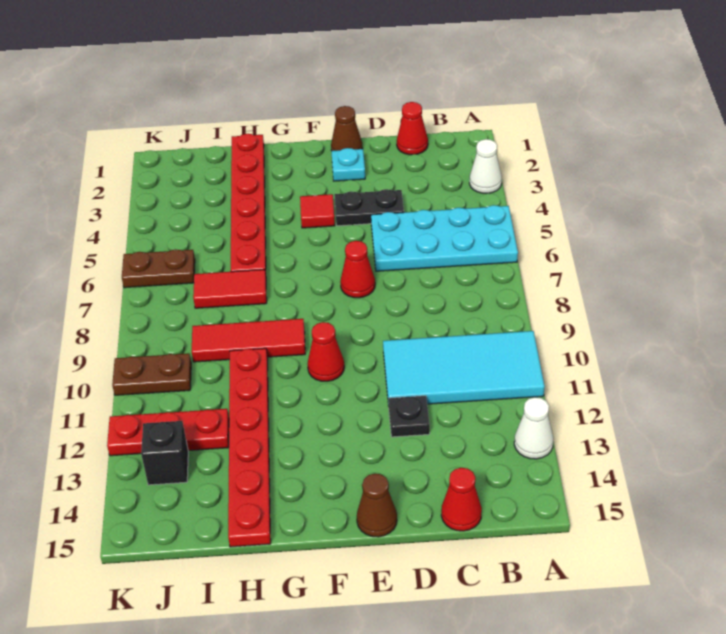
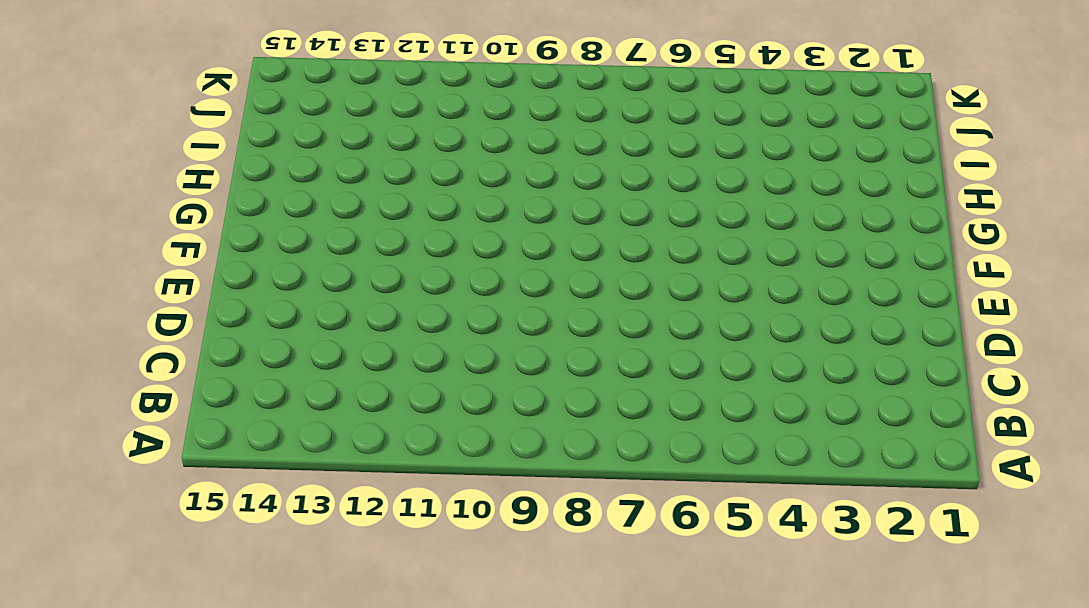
none -> white 1x1 cone [469,139,502,193]
none -> cyan 2x4 plate [371,205,518,271]
none -> cyan 2x4 tile [383,331,545,406]

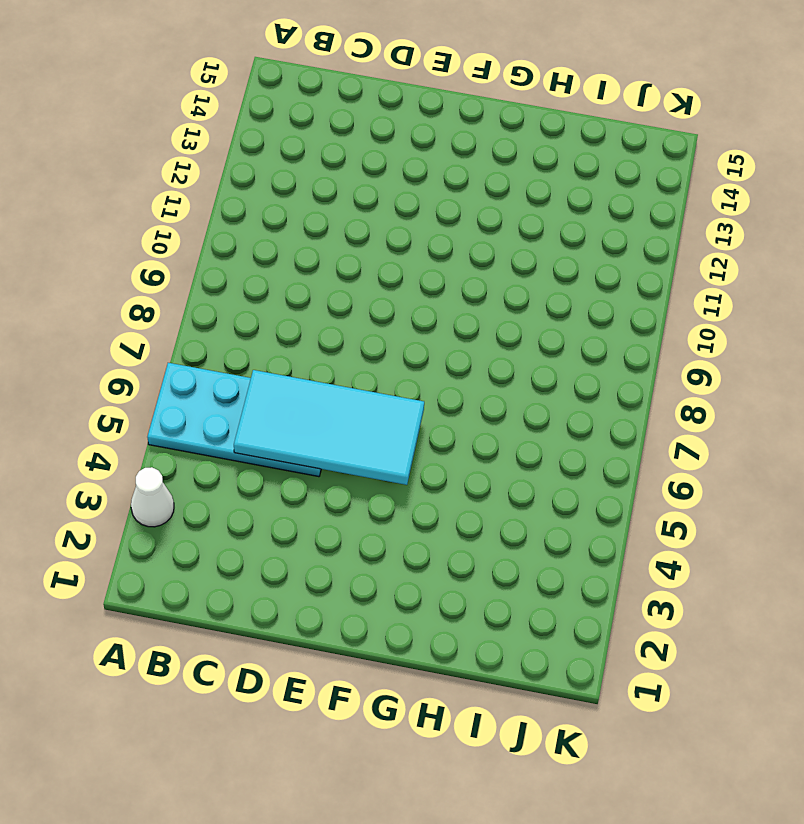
cyan 2x4 tile [234,370,424,485] -> cyan 2x4 tile moved to [383,331,545,406]
none -> white 1x1 cone [514,397,553,459]
none -> red 1x1 cone [397,102,428,155]
none -> red 1x1 cone [441,468,482,531]

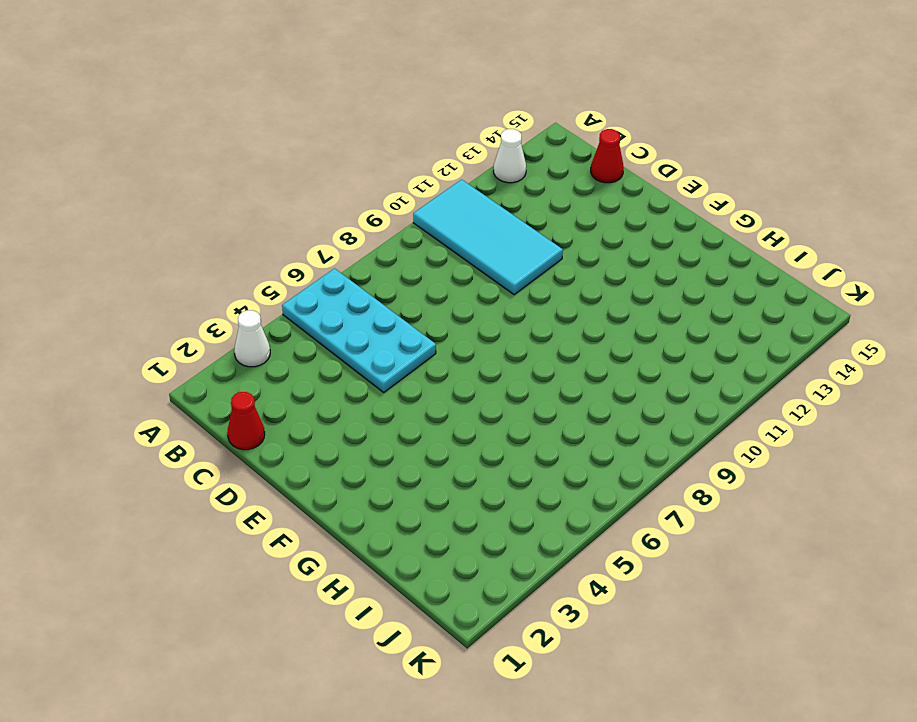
none -> black 1x2 plate [334,189,404,226]
none -> black 1x1 plate [388,396,430,437]
none -> brown 1x1 cone [331,106,362,151]

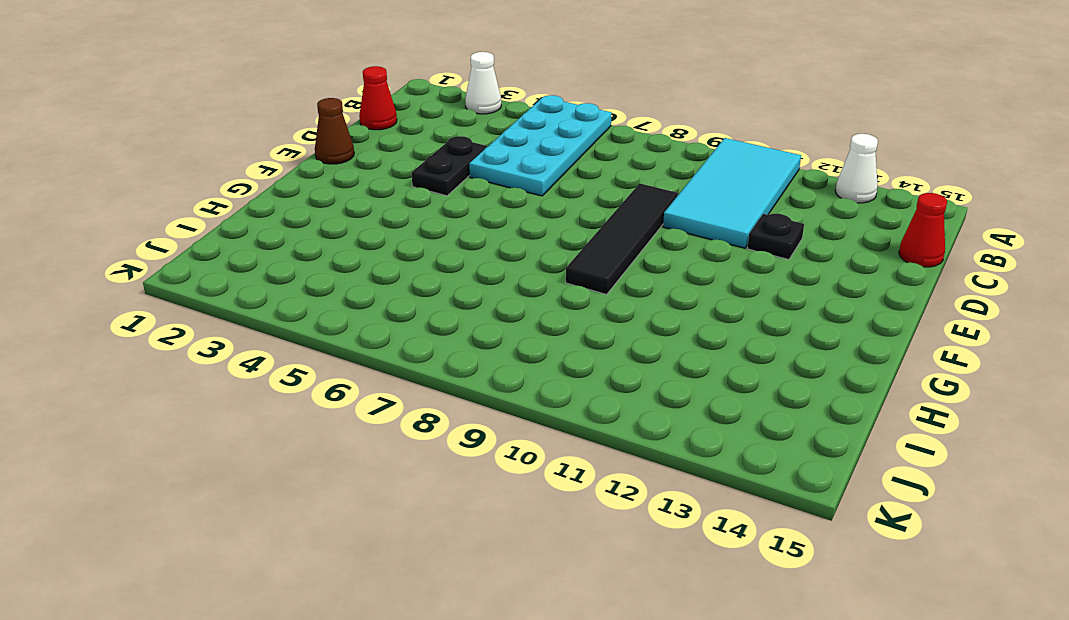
black 1x4 tile [566,183,678,294] -> red 1x3 tile [192,319,305,362]
none -> cyan 1x1 plate [331,148,365,181]
none -> red 1x1 cone [340,241,375,298]
none -> brown 1x1 cone [357,473,397,537]

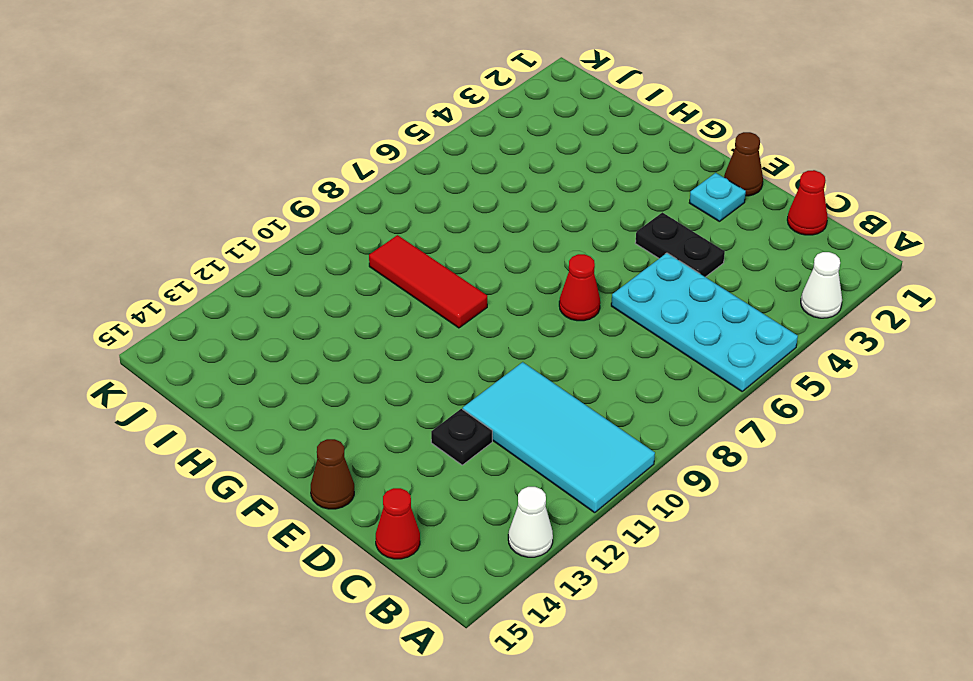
none -> red 1x1 tile [300,194,335,228]
none -> red 1x1 cone [308,322,344,381]
none -> red 1x6 plate [231,134,266,273]

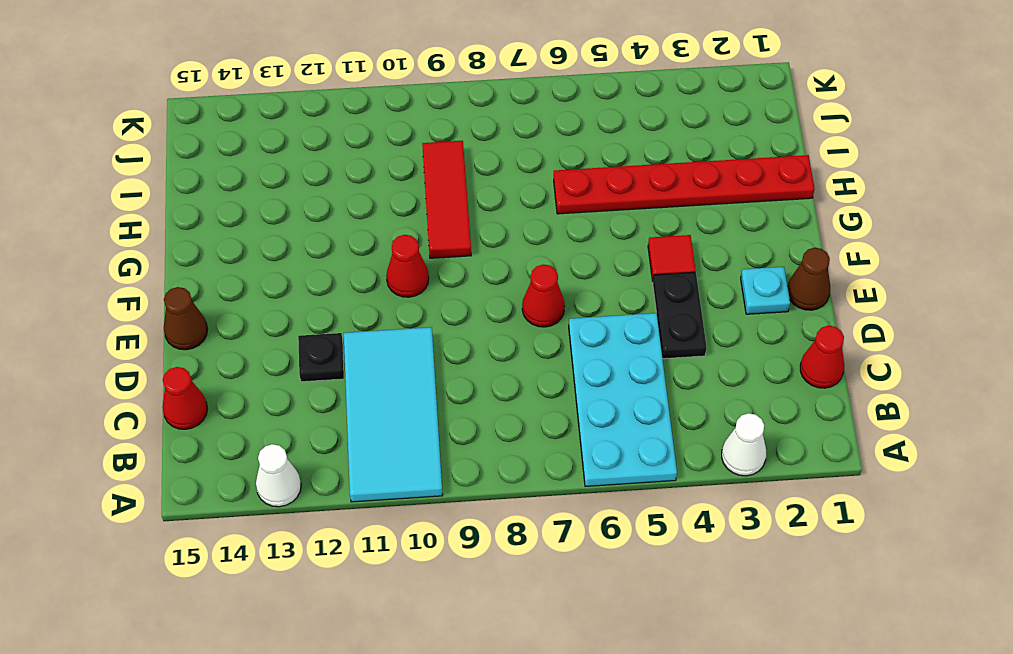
none -> red 1x2 tile [193,270,267,308]
none -> red 1x6 plate [228,348,271,547]
none -> red 1x3 plate [107,409,229,456]

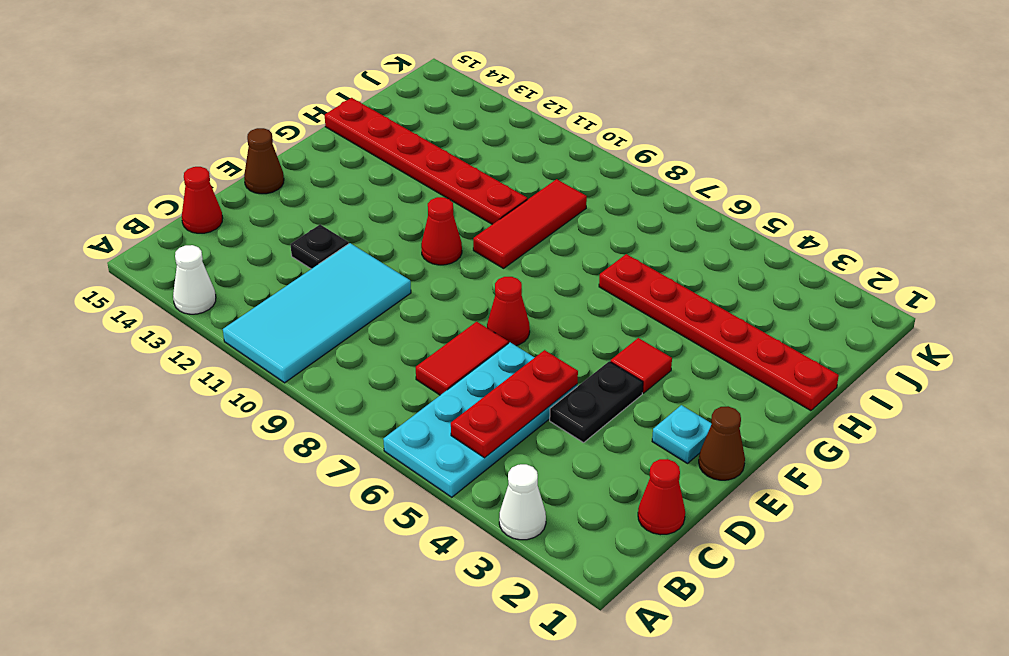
red 1x3 plate [451,350,578,458] -> red 1x3 plate moved to [107,409,229,456]
red 1x2 tile [416,322,508,395] -> red 1x2 tile moved to [193,270,267,308]
none -> brown 1x2 plate [122,249,195,288]
none -> brown 1x2 plate [112,353,191,395]
none -> black 1x1 brick [141,421,188,485]

